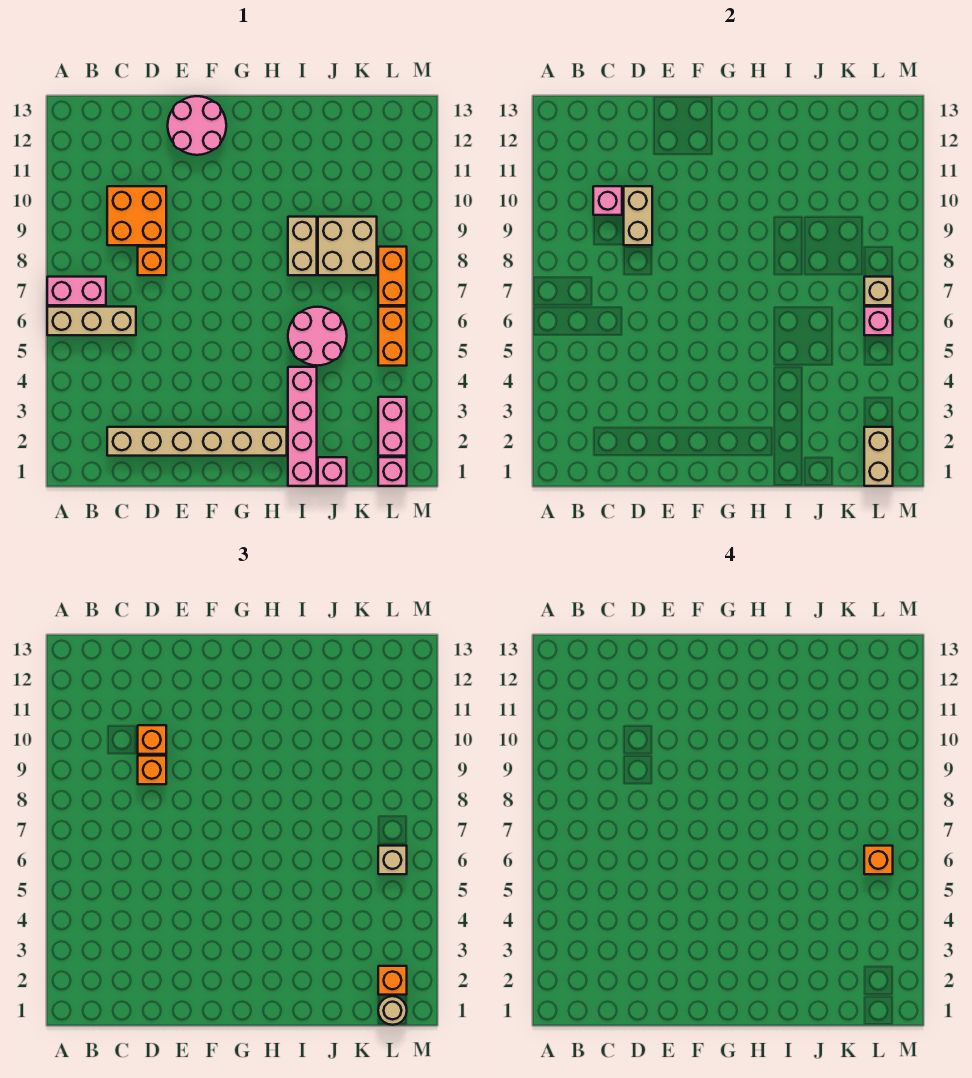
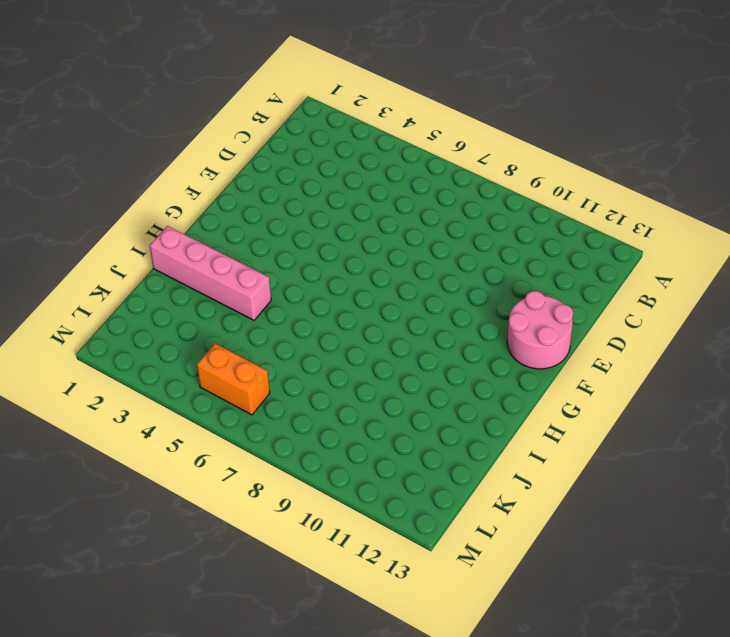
none -> tan 1x3 brick [47,307,136,335]
none -> pink 1x2 brick [47,277,106,305]
none -> tan 1x6 brick [107,427,287,456]

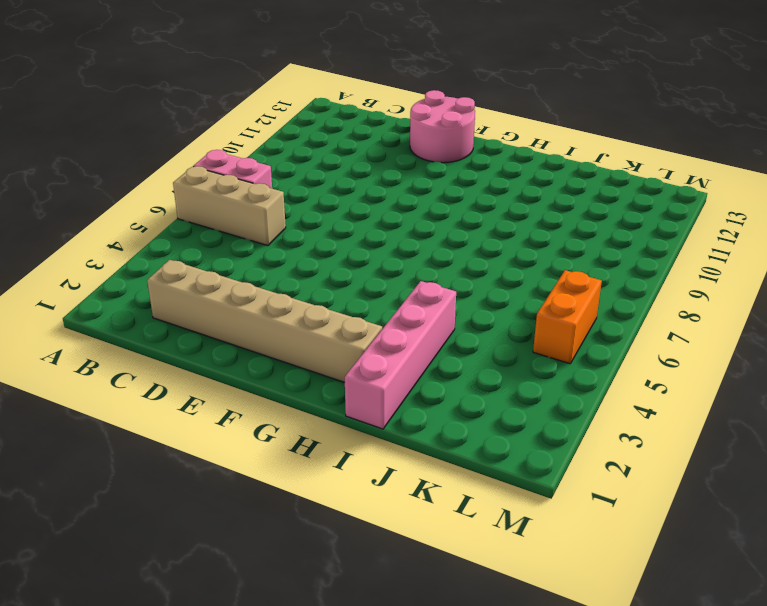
none -> orange 2x2 brick [107,186,166,245]
none -> orange 1x1 brick [138,247,166,275]
none -> pink 2x2 round brick [288,307,347,366]

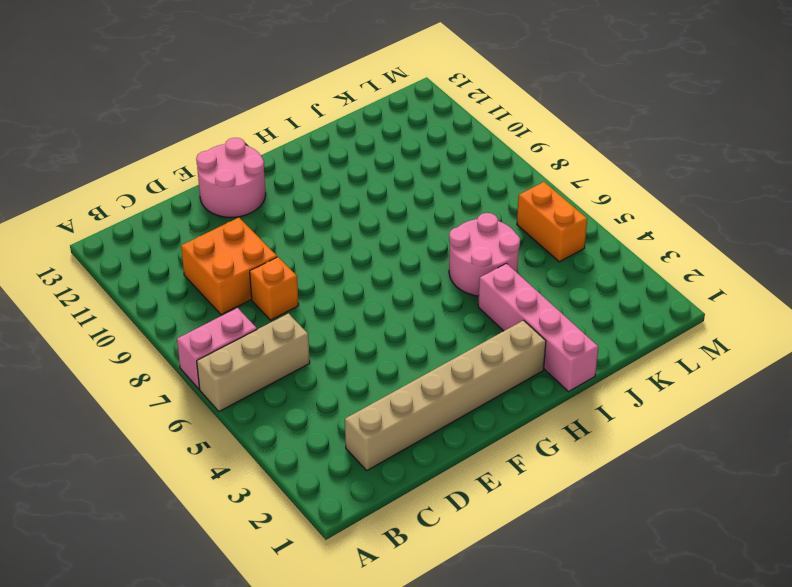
none -> tan 1x2 brick [288,217,317,275]
none -> pink 1x1 brick [318,457,347,486]
none -> tan 2x2 brick [318,217,377,275]

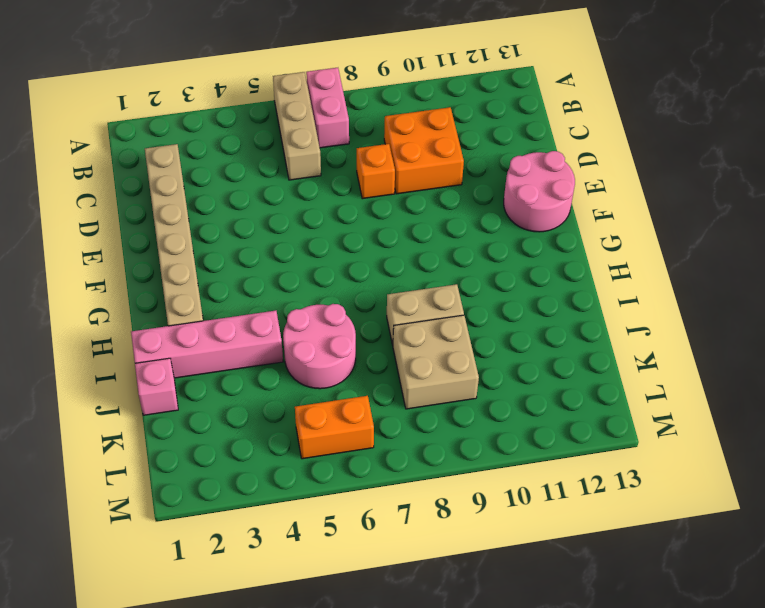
none -> pink 1x1 brick [378,457,407,486]
none -> pink 1x2 brick [378,397,407,456]
none -> orange 1x2 brick [378,247,407,305]

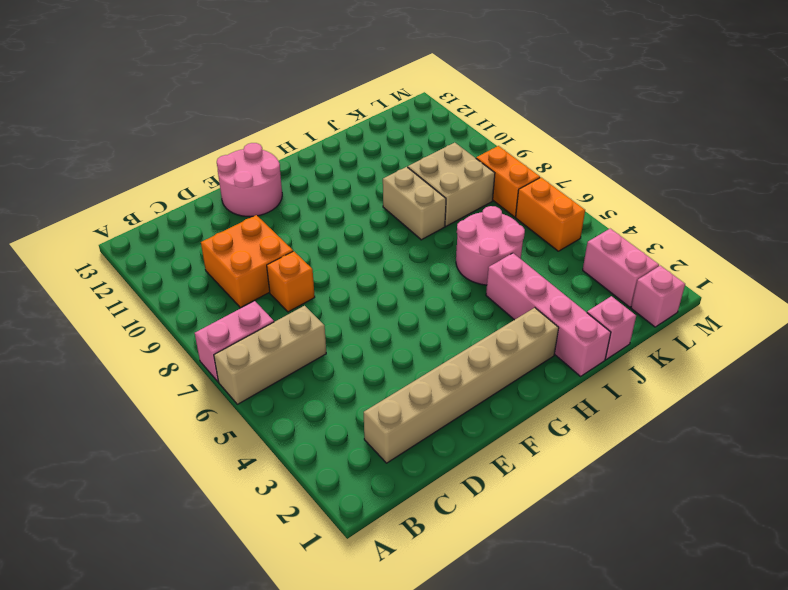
none -> pink 1x1 brick [593,186,622,215]
none -> tan 1x2 brick [624,186,652,245]
none -> tan 1x2 brick [864,427,893,486]

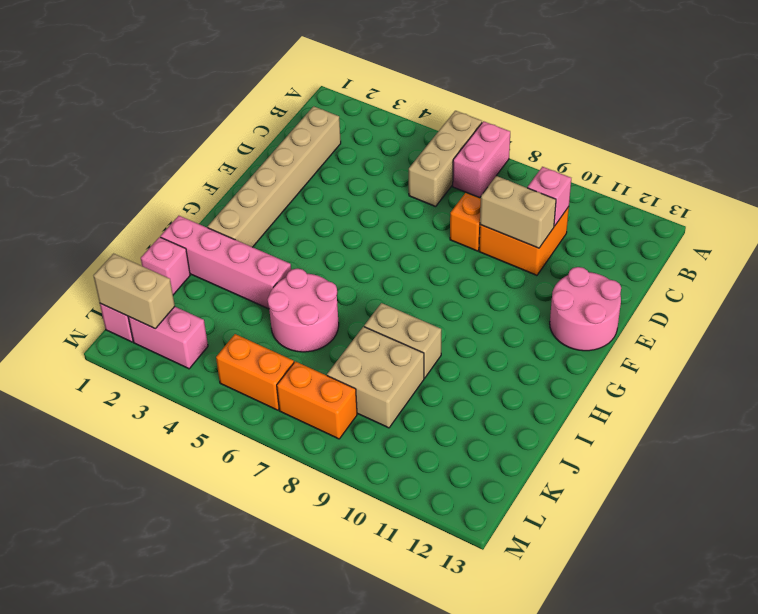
none -> pink 1x1 brick [864,307,893,335]
none -> tan 1x1 brick [864,277,893,305]
none -> orange 1x1 brick [138,756,166,784]

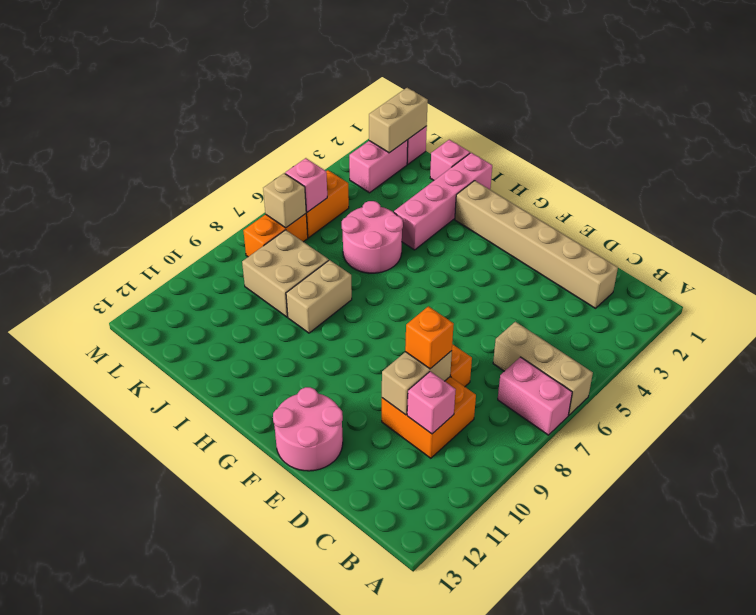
none -> orange 1x1 brick [138,725,166,754]
none -> tan 1x1 round brick [378,996,407,1025]
none -> orange 1x1 brick [378,966,407,995]

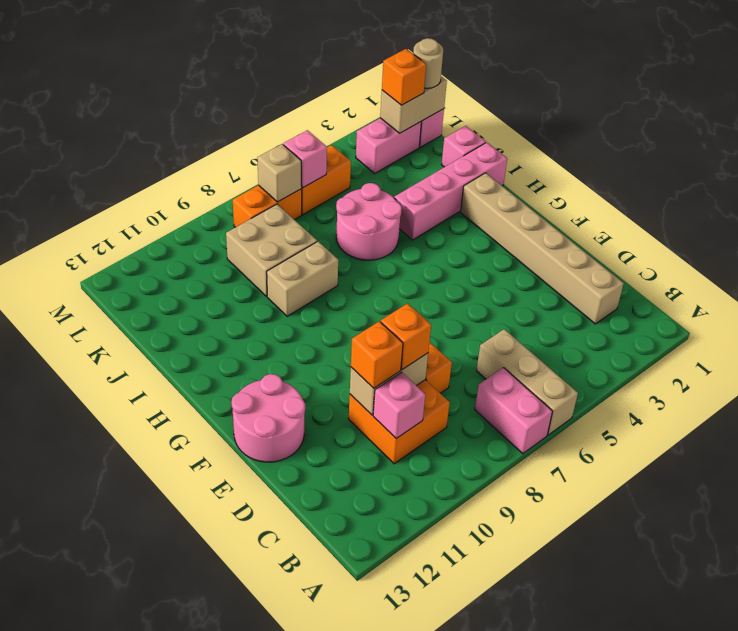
none -> tan 1x1 brick [378,846,407,874]
none -> orange 1x1 brick [864,846,893,874]

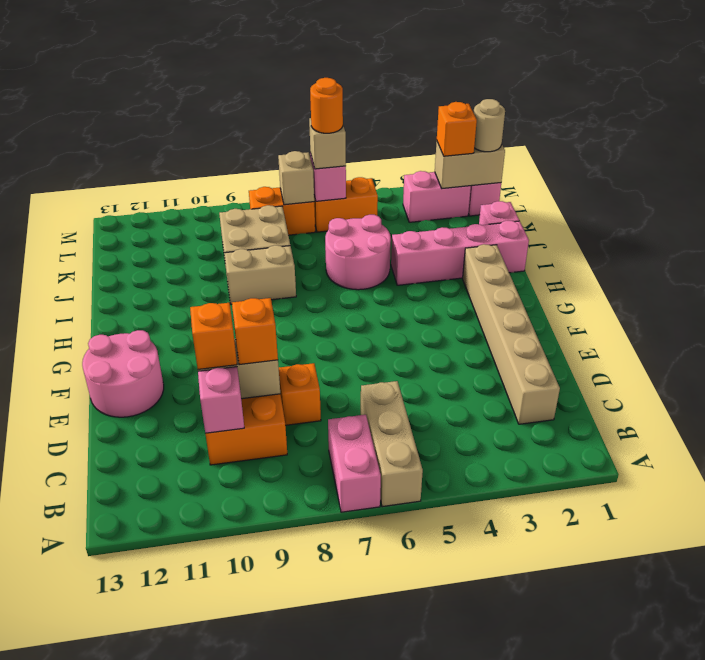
orange 1x1 round brick [310,78,343,133] -> orange 1x1 brick [864,846,893,874]

